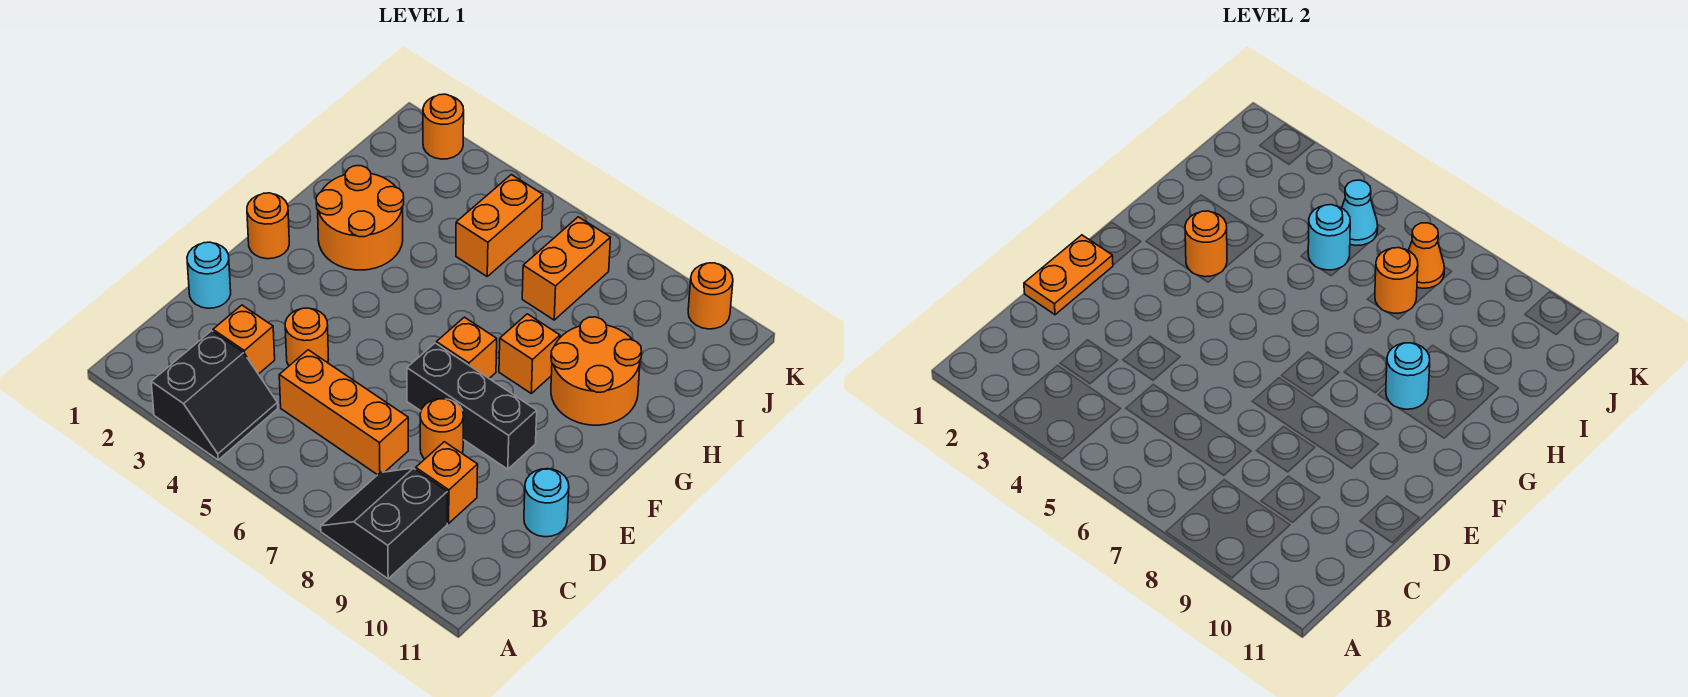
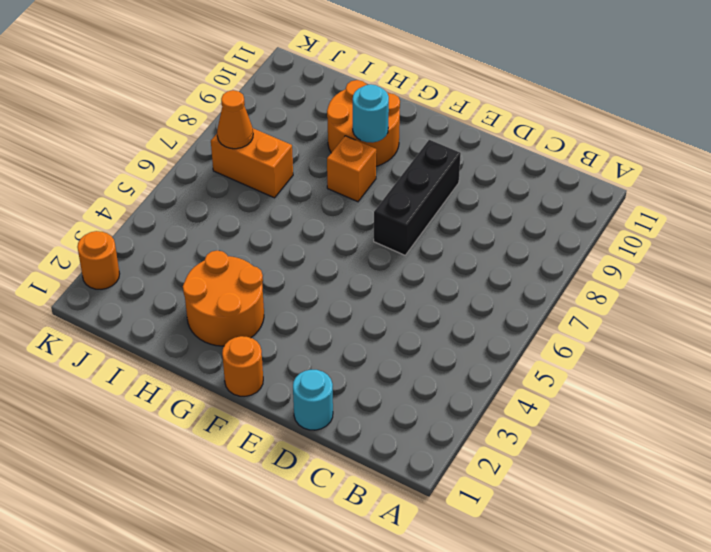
none -> black 2x2 slope [151,331,278,460]
none -> black 2x2 slope [321,468,447,579]
none -> orange 1x1 brick [213,305,275,374]

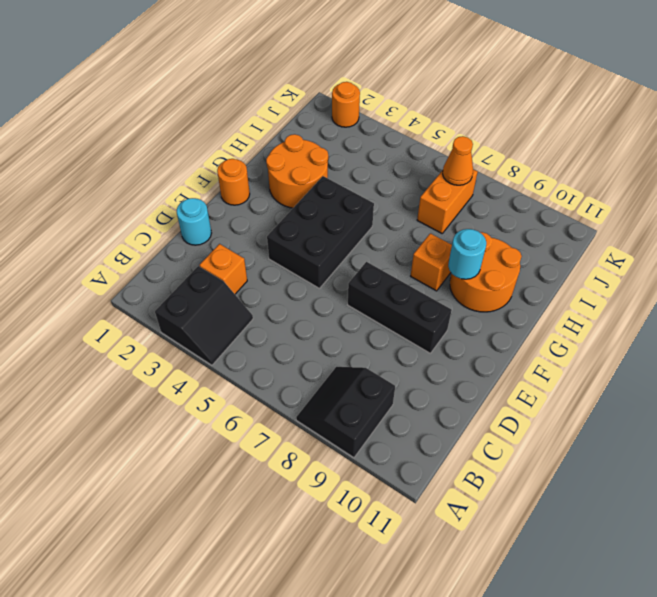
black 2x3 brick [267,176,374,288] -> none
none -> orange 1x3 brick [279,350,408,475]
none -> orange 1x1 brick [416,442,478,523]
none -> orange 1x1 round brick [285,308,329,366]

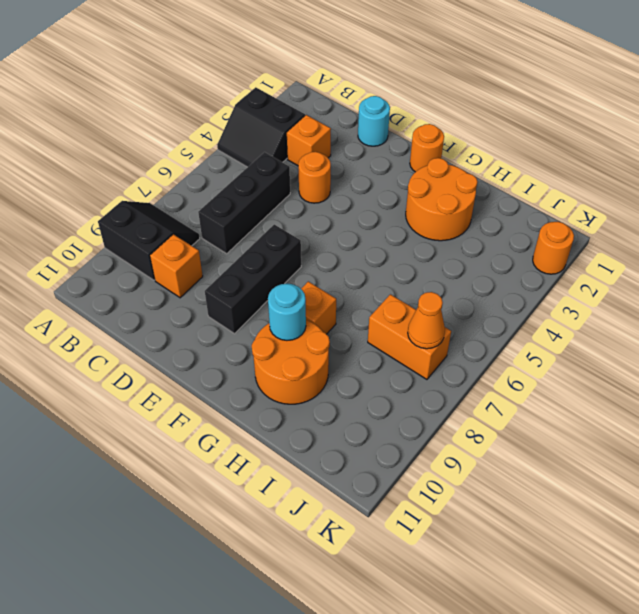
black 1x3 brick [198,152,290,254] -> orange 1x3 brick [279,350,408,475]
none -> orange 1x1 round brick [420,399,464,459]
none -> cyan 1x1 round brick [524,469,569,537]
none -> orange 1x1 brick [436,317,497,378]

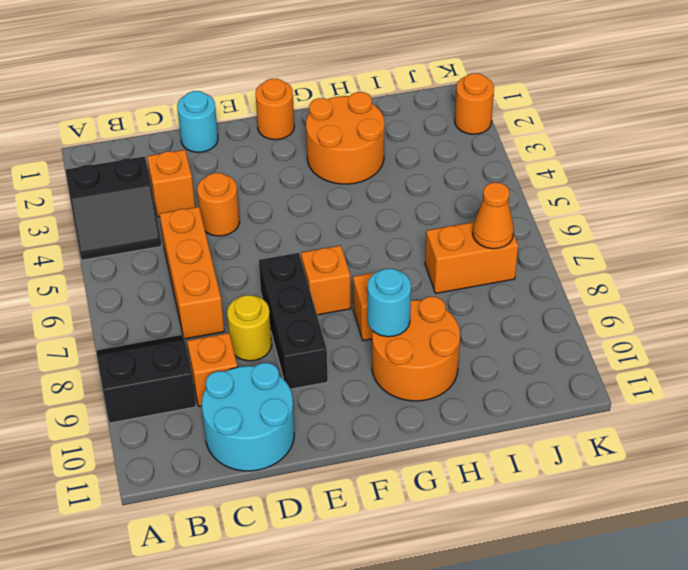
cyan 2x2 round brick [202,363,294,471] -> cyan 1x1 round brick [524,469,569,537]
yellow 1x1 round brick [227,295,272,361] -> orange 1x1 round brick [420,399,464,459]
none -> orange 1x2 brick [456,175,543,276]
none -> orange 1x1 round brick [688,263,733,329]
none -> orange 1x2 plate [1024,235,1113,315]

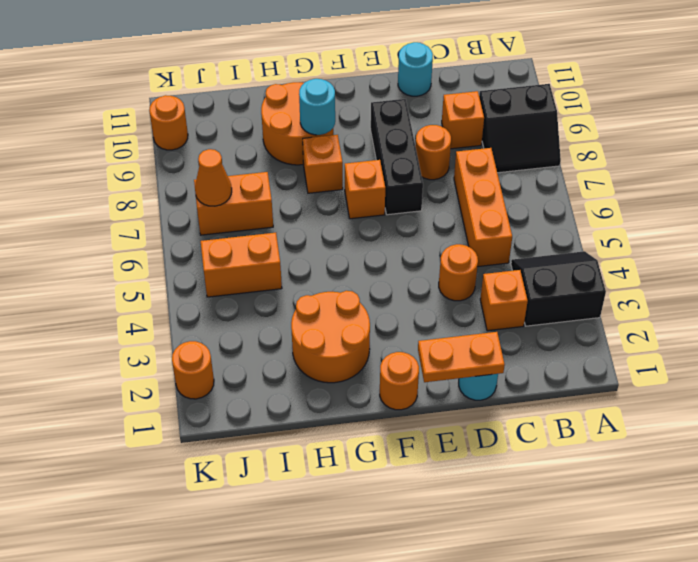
none -> orange 1x1 round brick [1185,211,1227,277]
none -> cyan 1x1 round brick [1308,205,1350,270]
none -> orange 1x1 round brick [1375,248,1418,313]

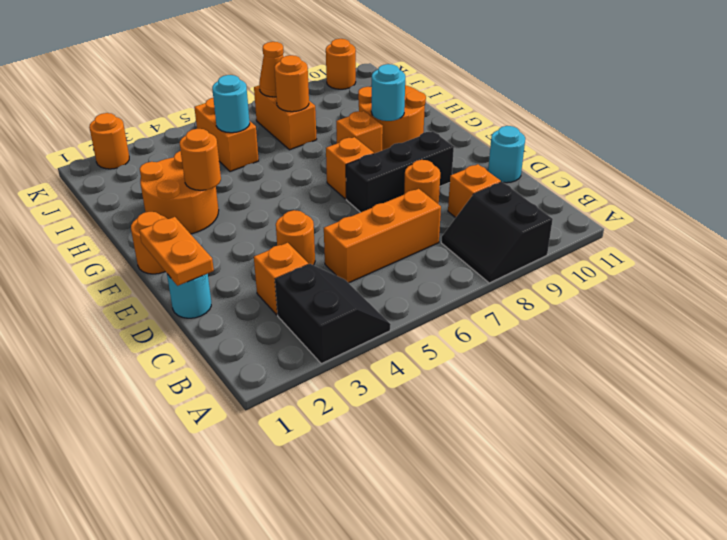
none -> cyan 1x1 cone [1342,180,1378,246]

